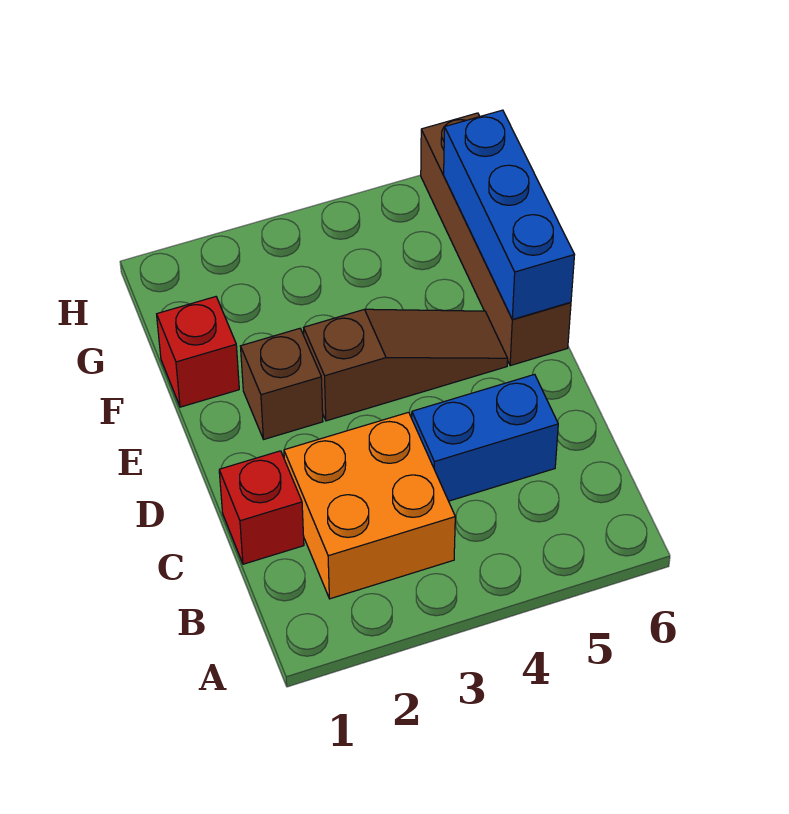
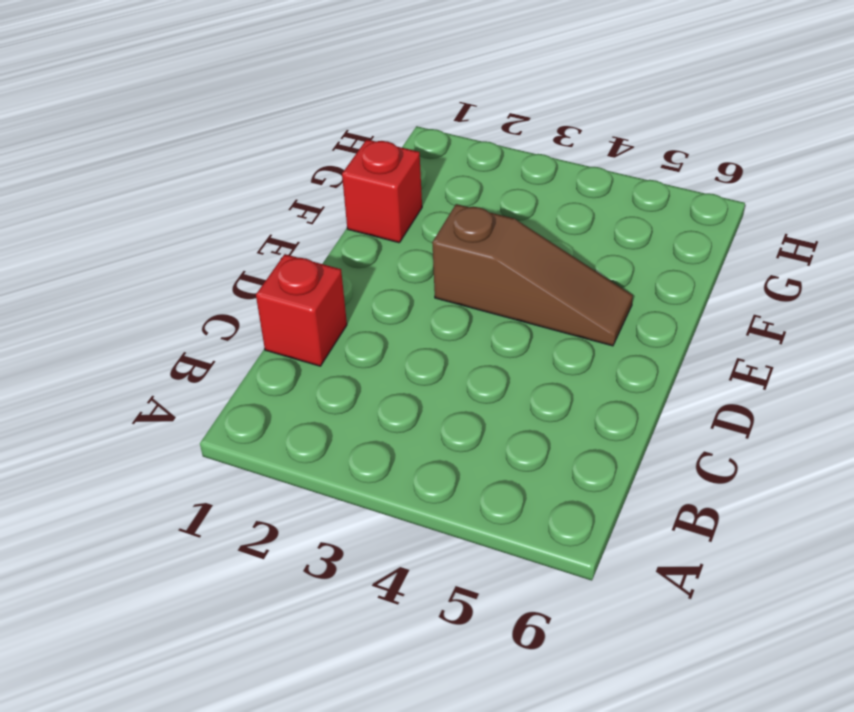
none -> orange 2x2 brick [284,412,455,599]
none -> blue 1x2 brick [412,374,558,501]

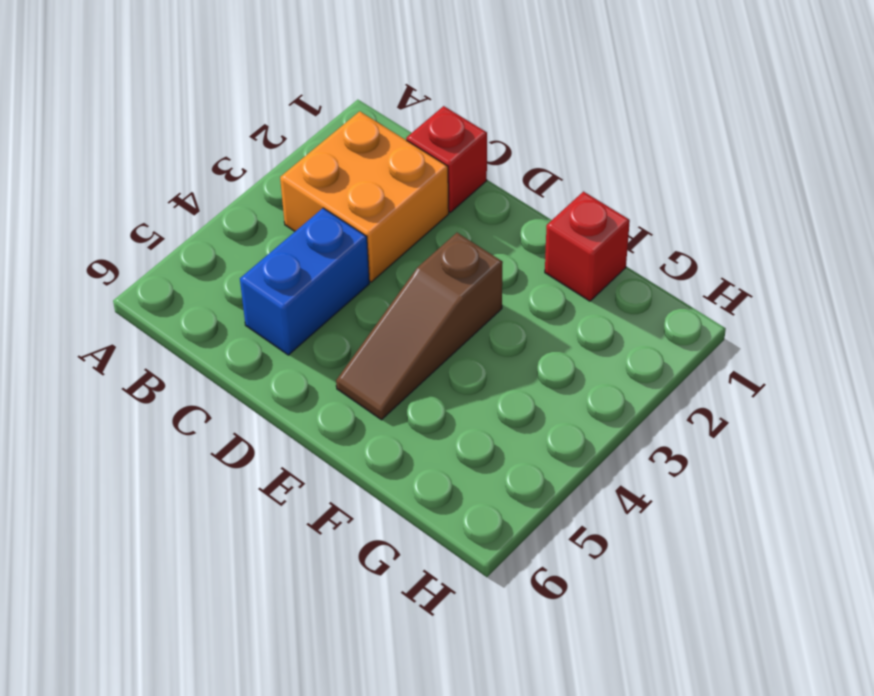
none -> brown 1x1 brick [241,328,323,439]
none -> brown 1x4 brick [421,113,571,366]

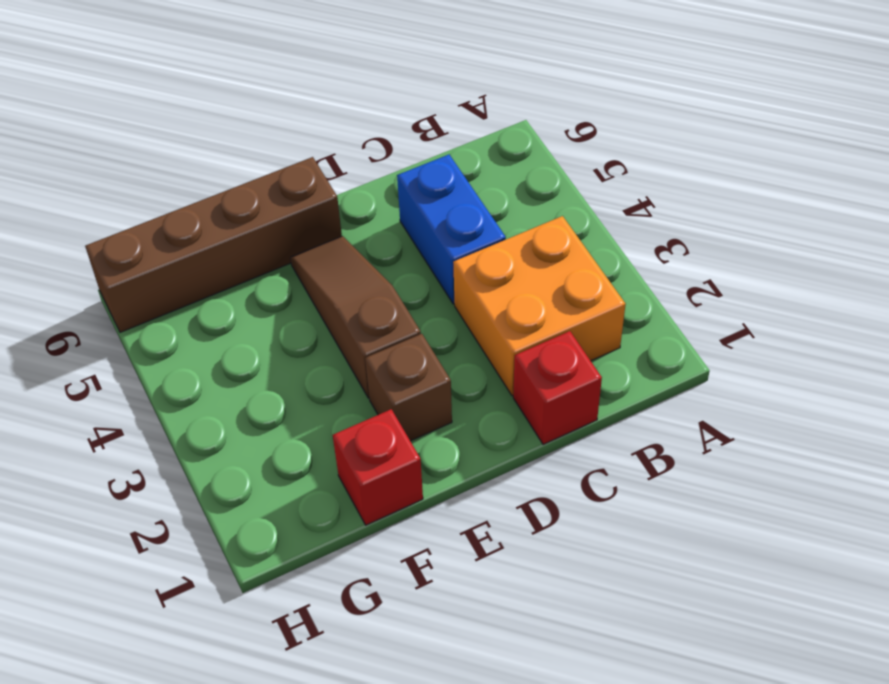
none -> blue 1x3 brick [444,110,574,319]

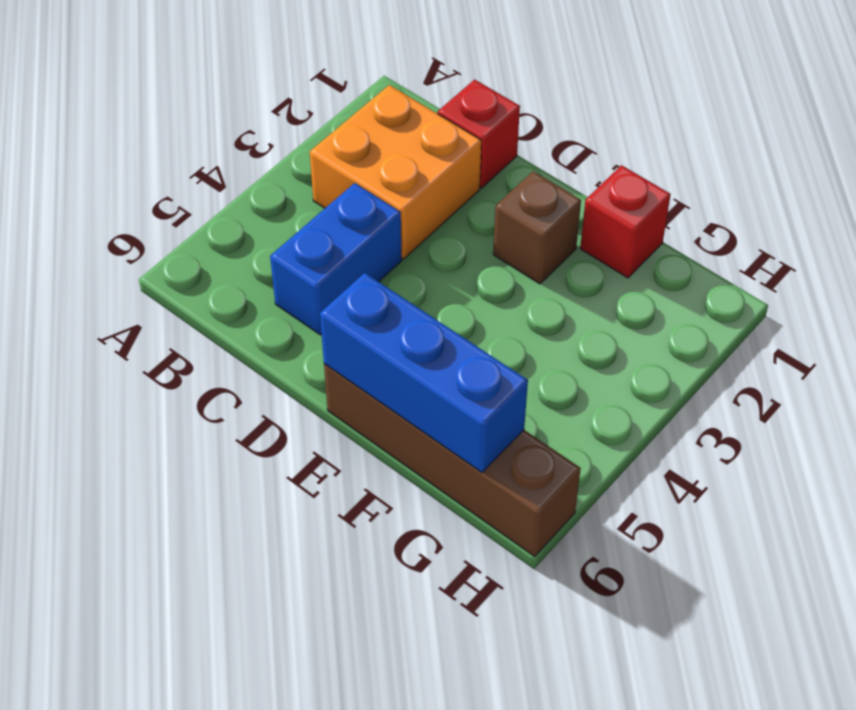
none -> brown 1x3 slope [304,309,508,421]

